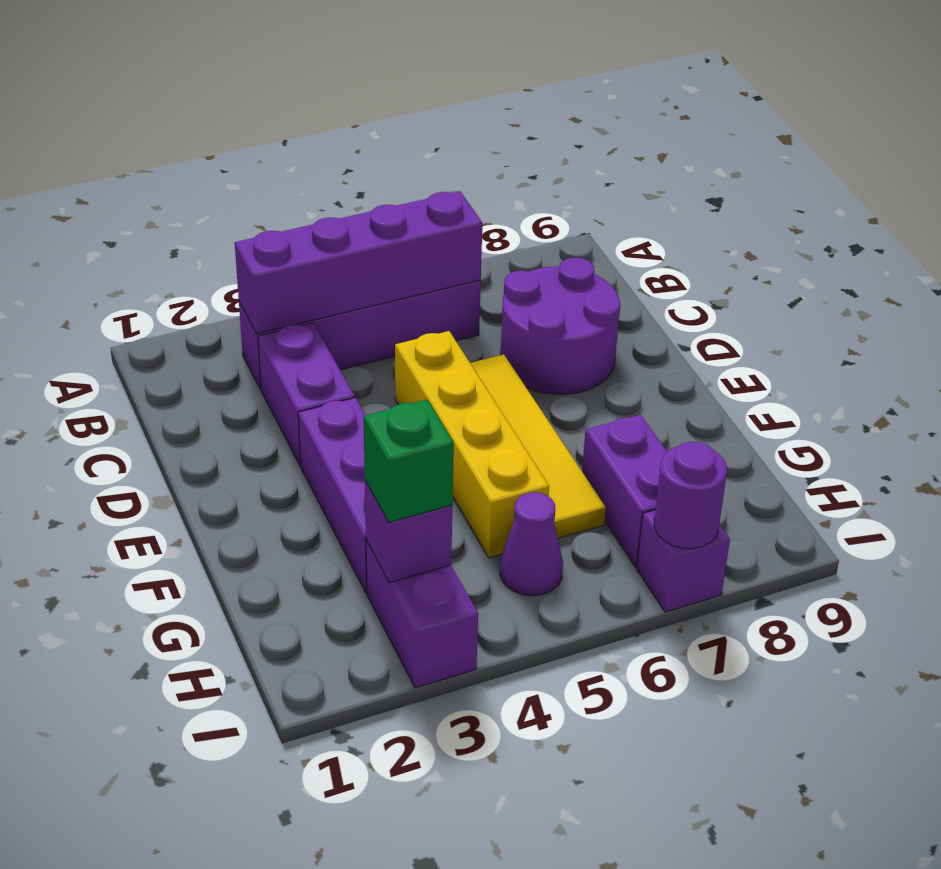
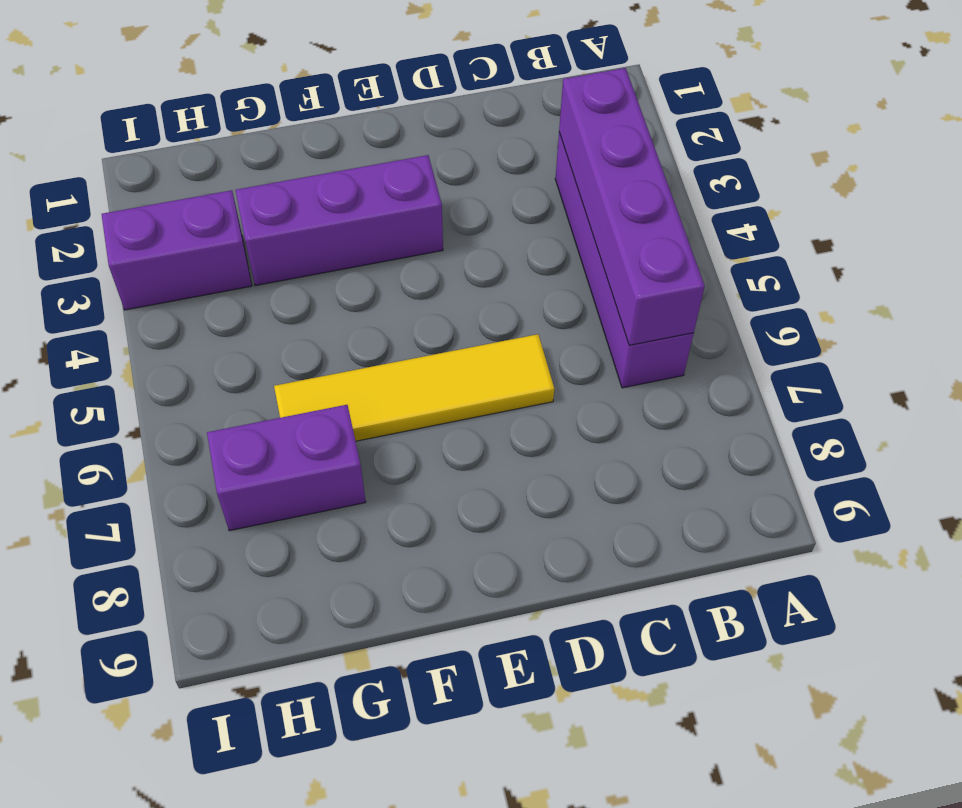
none -> purple 1x2 brick [258,323,355,466]
none -> purple 2x2 round brick [501,258,620,394]
none -> yellow 1x4 brick [395,331,549,558]

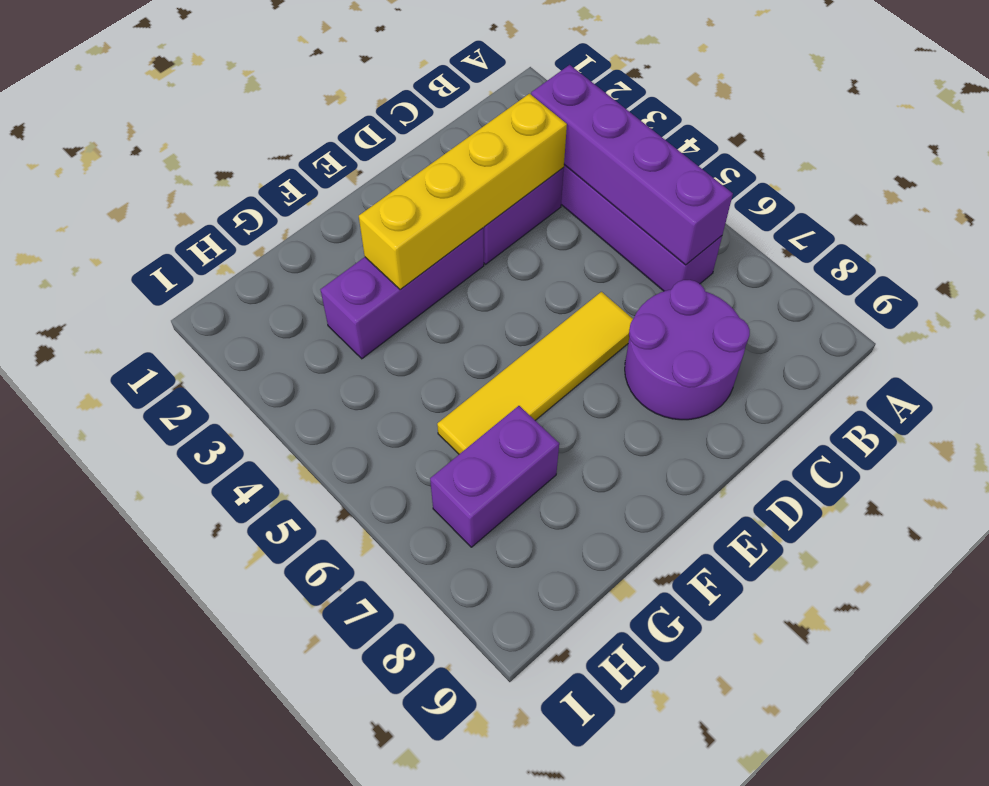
yellow 1x4 brick [359,94,567,290] -> yellow 1x4 brick moved to [395,331,549,558]
none -> purple 1x2 brick [366,540,478,688]
none -> purple 1x1 cone [500,492,563,596]
none -> purple 1x1 brick [637,510,730,612]

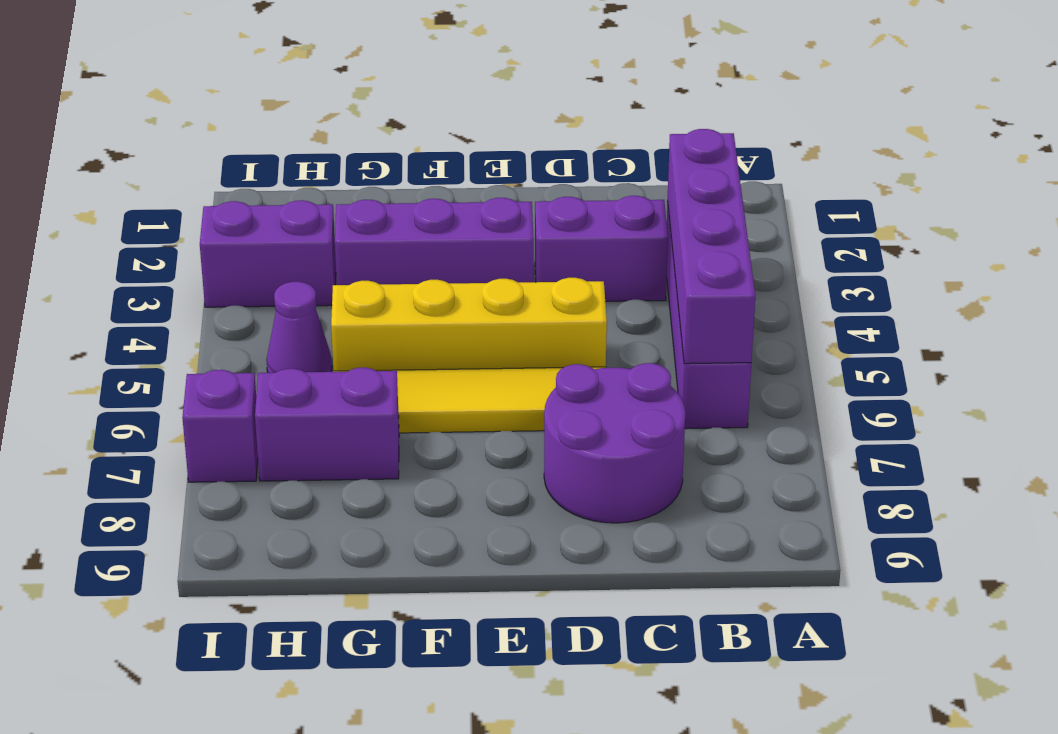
none -> purple 1x1 brick [365,480,452,583]
none -> purple 1x1 round brick [654,442,727,549]
none -> green 1x1 brick [364,399,454,522]

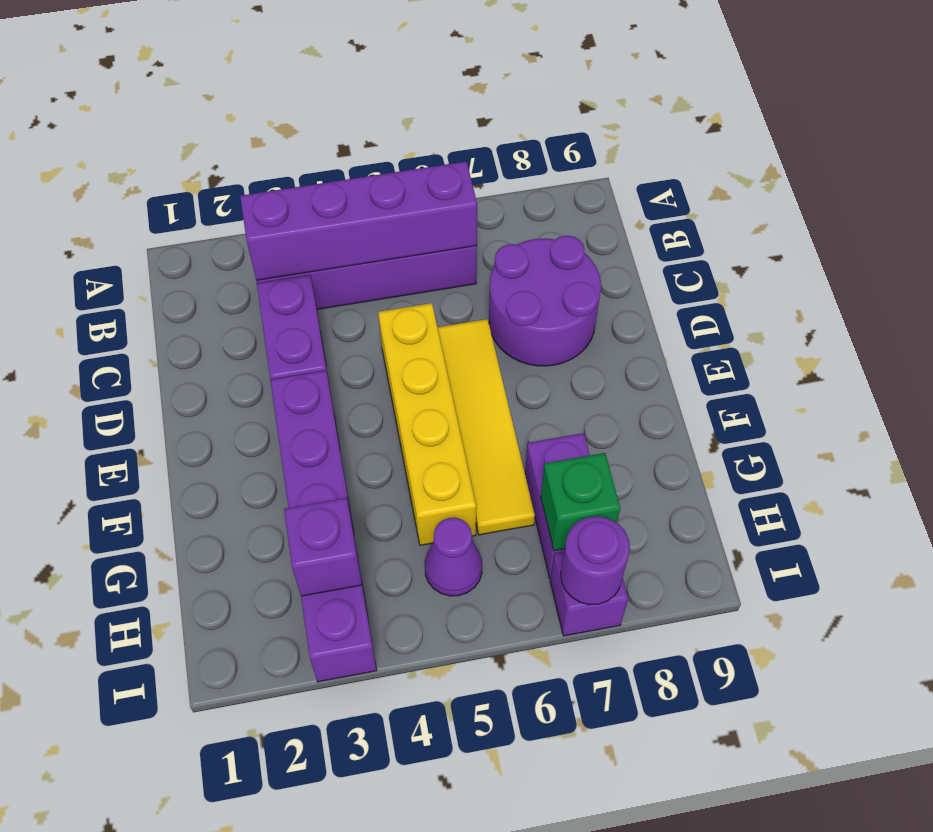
green 1x1 brick [541,453,620,551] -> green 1x1 brick moved to [364,399,454,522]

